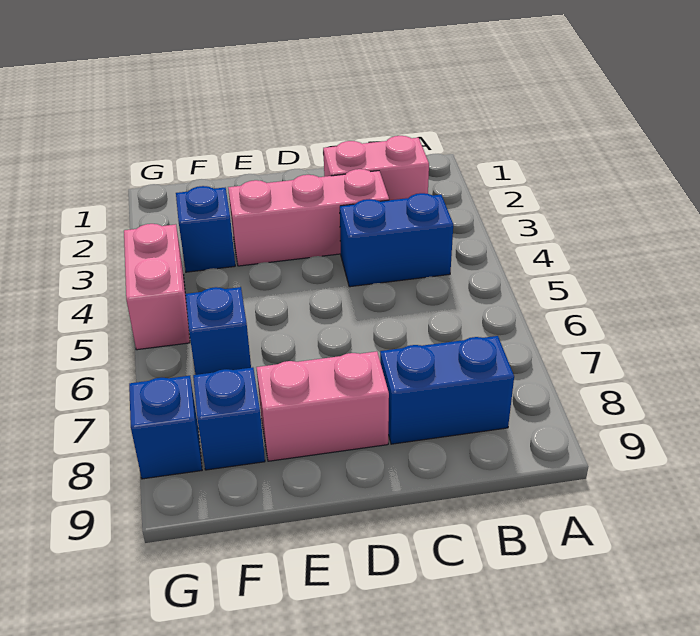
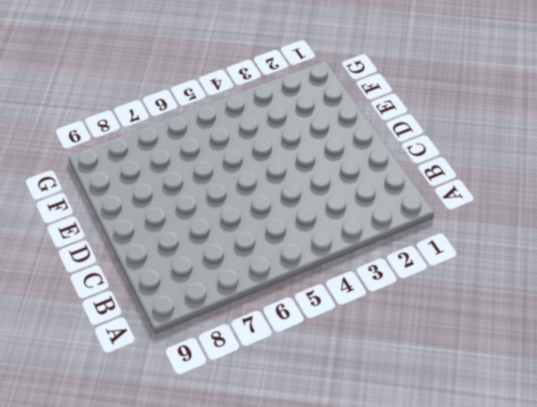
none -> pink 1x2 brick [323,136,429,200]
none -> blue 1x2 brick [340,193,453,287]

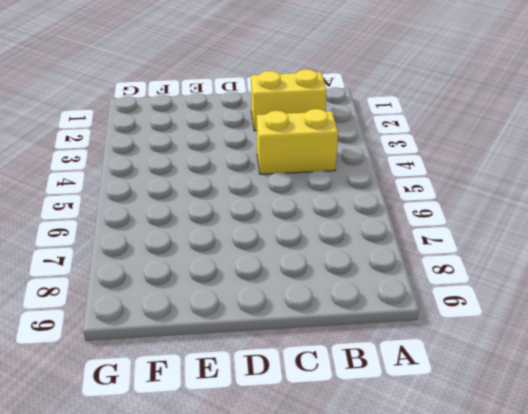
yellow 1x2 brick [251,69,327,131] -> pink 1x2 brick [323,136,429,200]
yellow 1x2 brick [257,109,338,174] -> blue 1x2 brick [340,193,453,287]
none -> blue 1x2 brick [380,336,514,444]
none -> pink 1x3 brick [228,169,389,266]

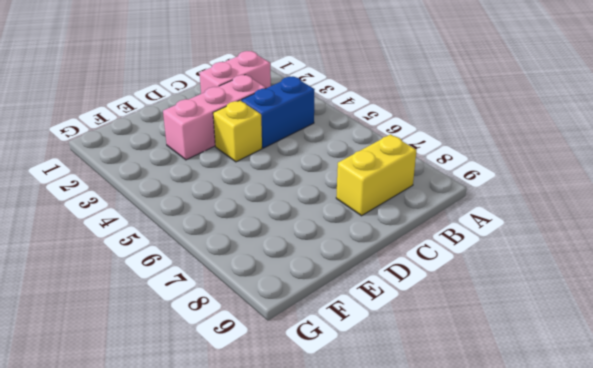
yellow 1x2 brick [336,134,417,216] -> blue 1x2 brick [380,336,514,444]
yellow 1x1 brick [213,100,262,162] -> none
none -> pink 1x2 brick [256,351,389,461]
none -> blue 1x1 brick [176,186,235,272]

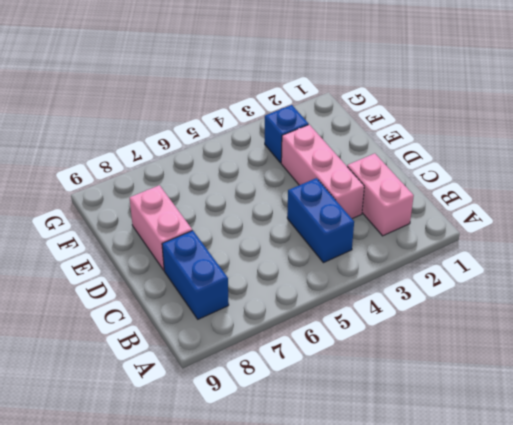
none -> blue 1x1 brick [185,287,251,375]
none -> blue 1x1 brick [193,367,265,470]

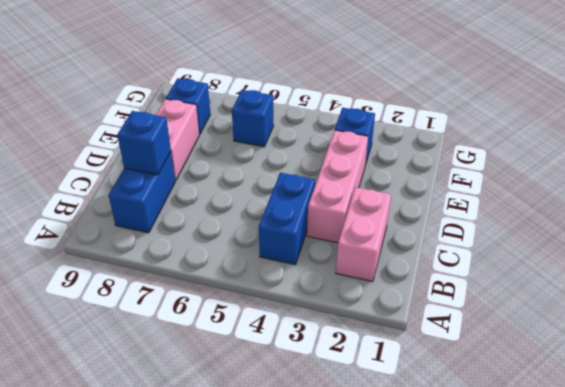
blue 1x1 brick [117,111,171,175] -> blue 1x1 brick moved to [129,376,202,479]
none -> pink 1x2 brick [124,224,190,350]

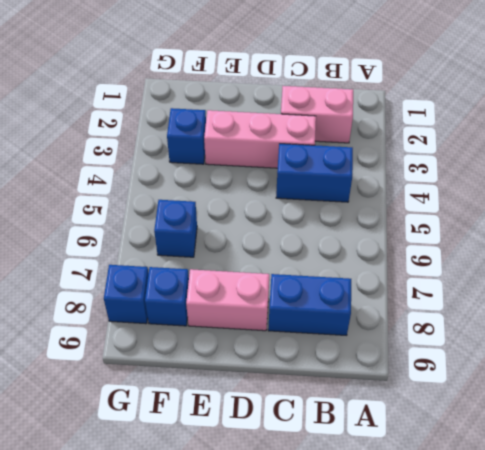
none -> pink 1x2 brick [124,224,190,350]

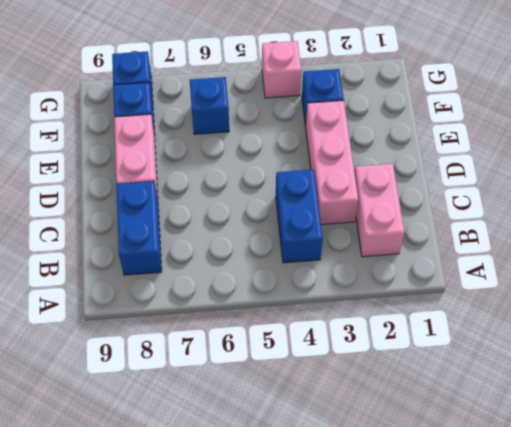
pink 1x1 brick [262,41,301,98] -> pink 1x2 brick [124,224,190,350]

